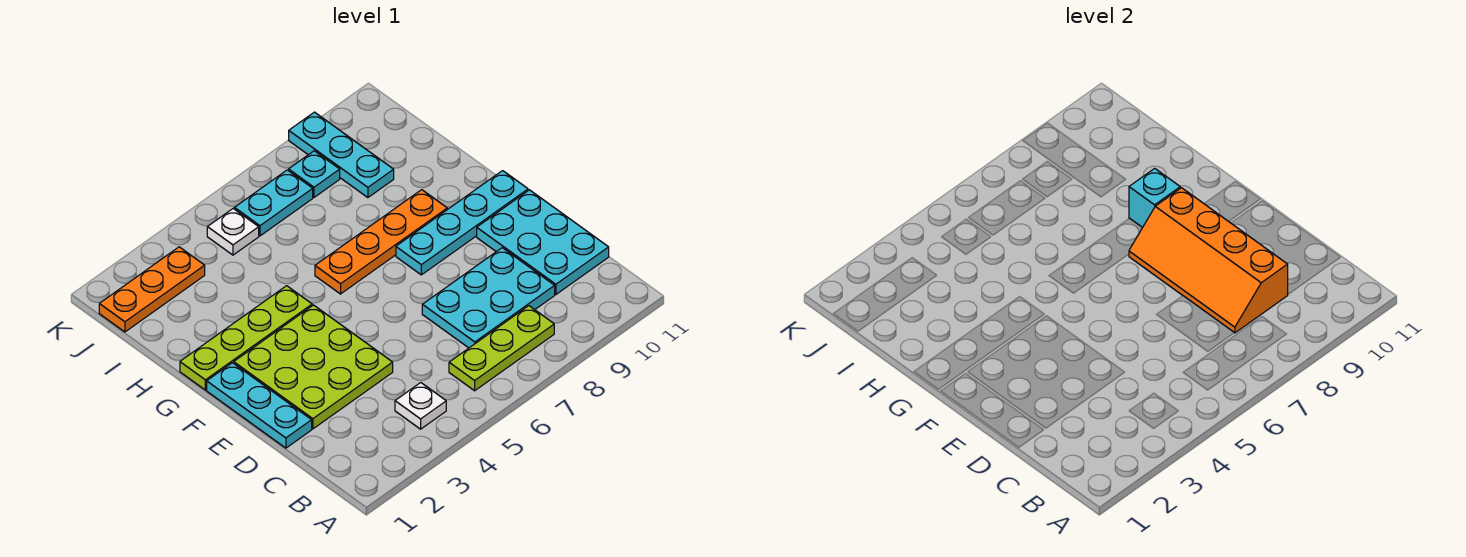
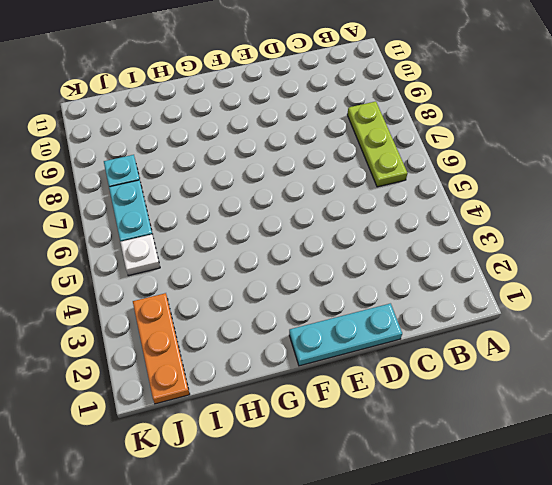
none -> white 1x1 plate [395,383,446,429]
none -> cyan 2x3 plate [422,248,555,348]
none -> cyan 2x3 plate [477,190,609,294]

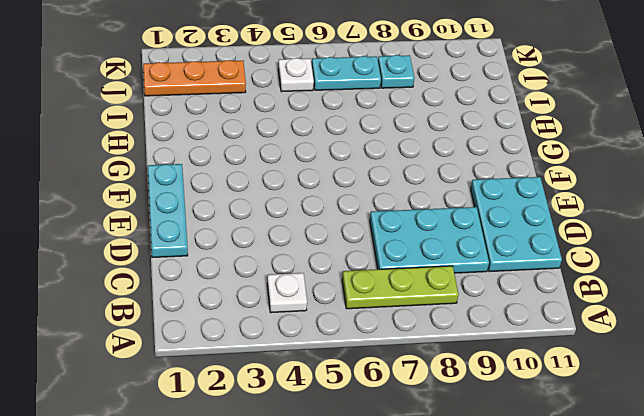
none -> lime 3x3 plate [234,305,393,429]
none -> cyan 1x4 plate [396,171,528,275]
none -> lime 1x4 plate [180,286,312,390]

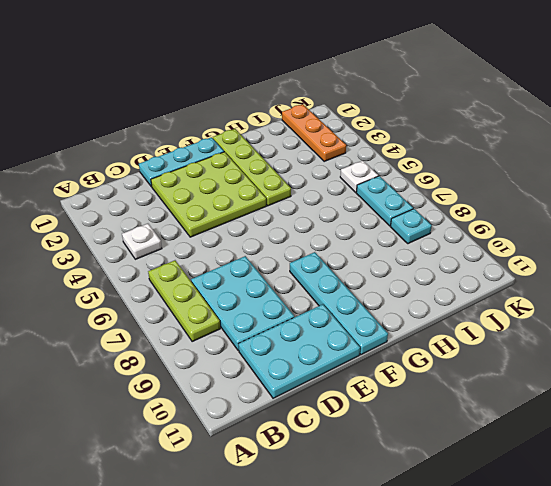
none -> orange 1x4 plate [315,190,447,294]
none -> cyan 1x3 plate [289,112,394,198]
none -> orange 2x4 slope [1129,188,1288,333]

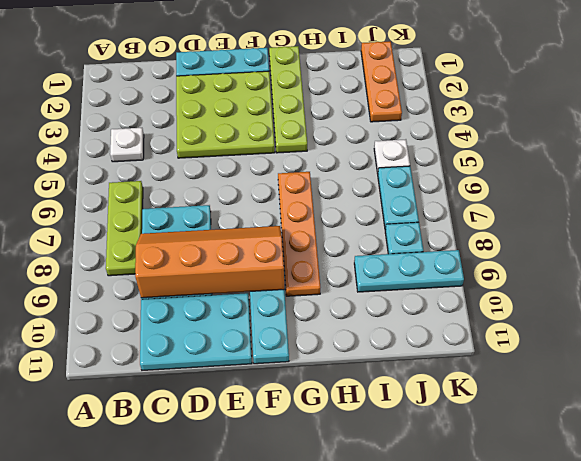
none -> cyan 1x1 brick [1129,168,1180,228]

